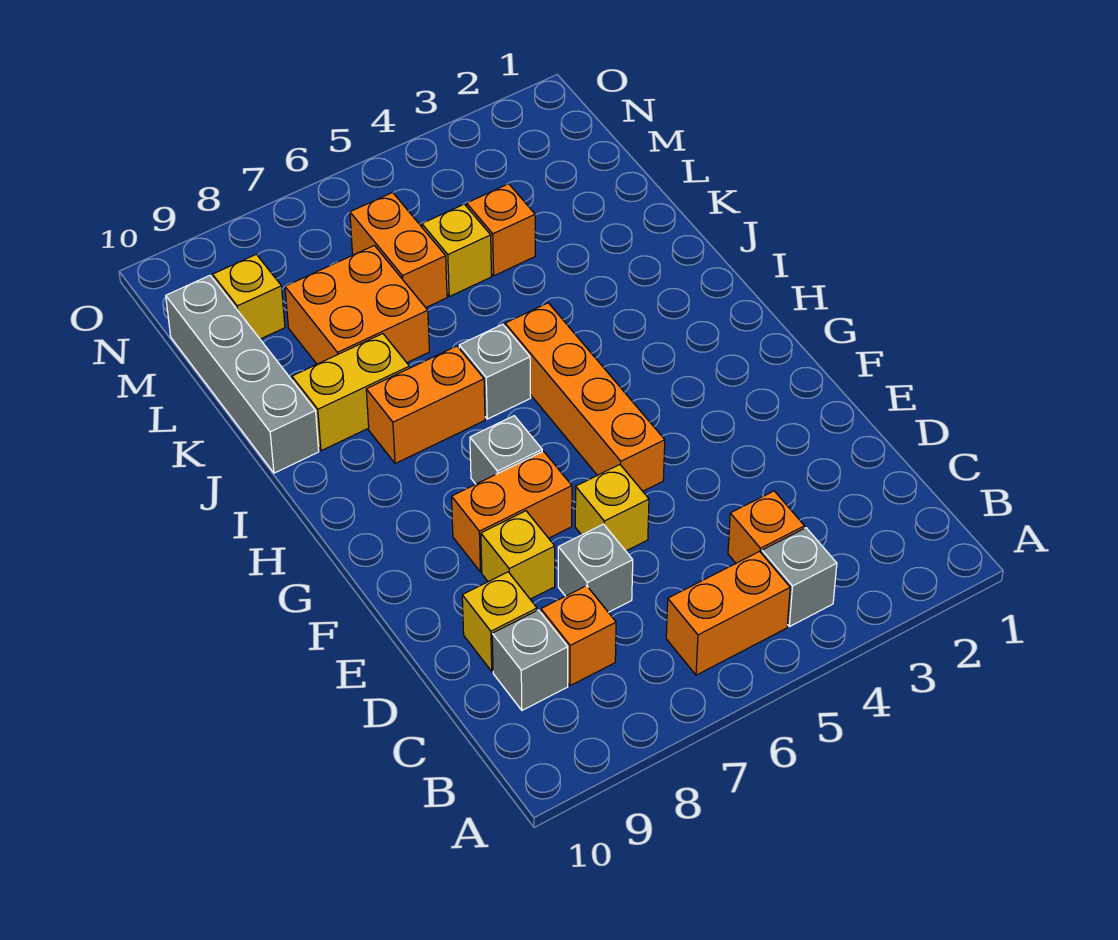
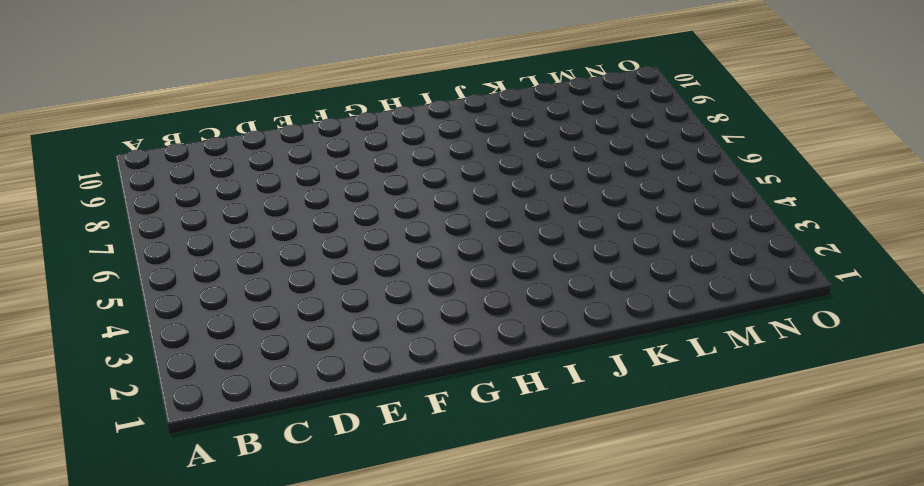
none -> grey 1x1 brick [762,528,837,627]
none -> orange 1x2 brick [666,551,790,675]
none -> orange 1x1 brick [728,491,805,563]

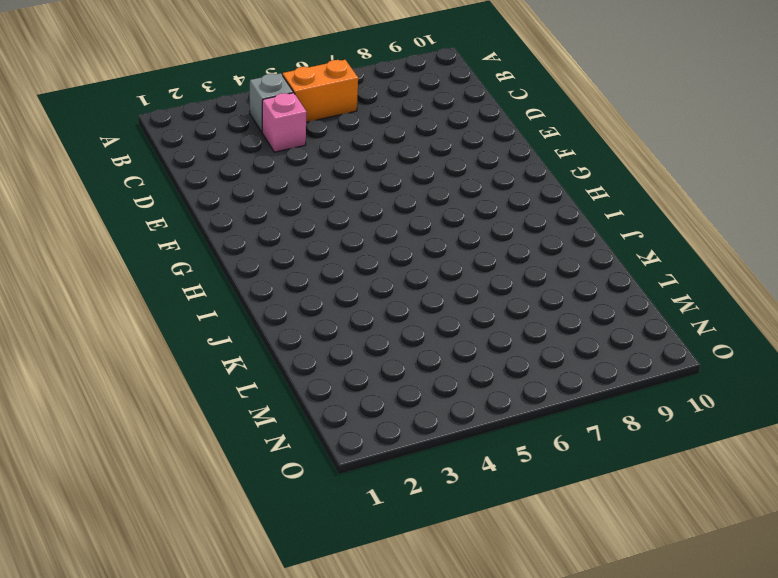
pink 1x1 brick [262,93,307,152] -> orange 1x1 brick [728,491,805,563]
none -> orange 1x1 brick [541,586,616,686]
none -> grey 1x1 brick [492,610,568,710]
none -> grey 1x1 brick [558,524,633,612]

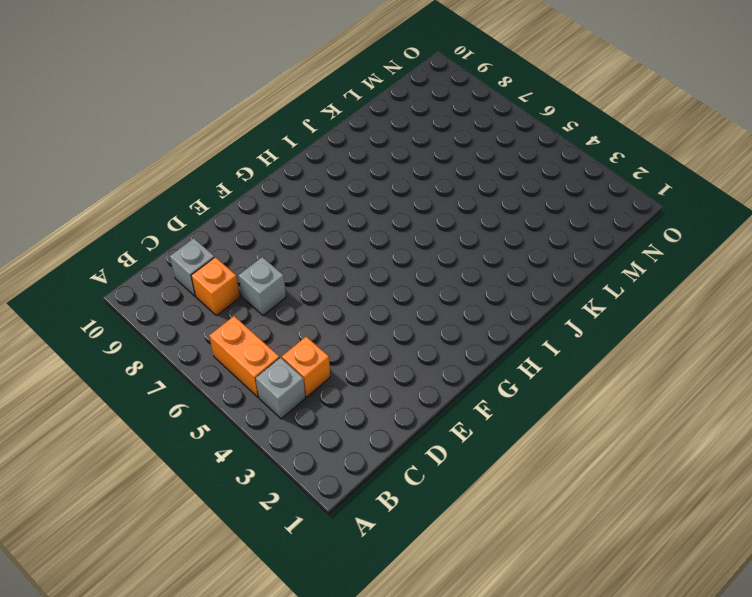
none -> yellow 1x1 brick [462,572,537,671]
none -> yellow 1x1 brick [575,465,649,551]
none -> yellow 1x1 brick [481,511,555,599]

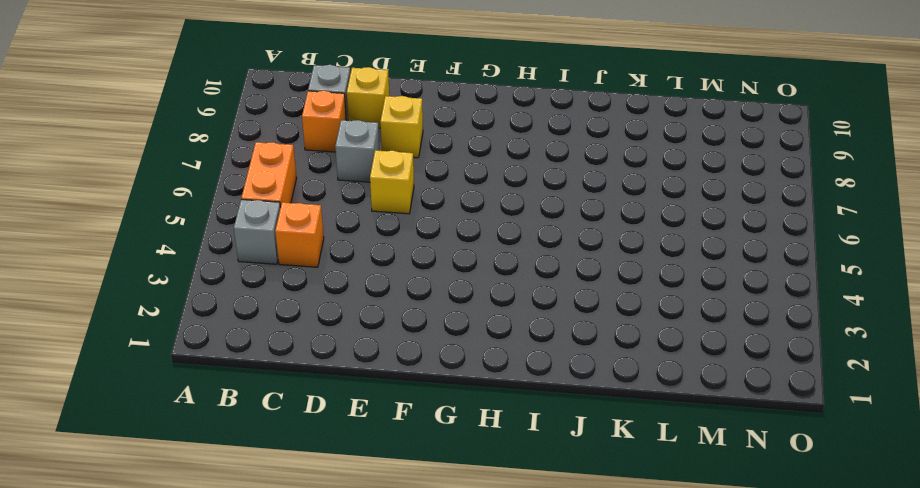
none -> orange 1x4 brick [505,303,665,491]
none -> orange 1x2 brick [452,451,572,572]
none -> grey 1x1 brick [470,416,542,484]

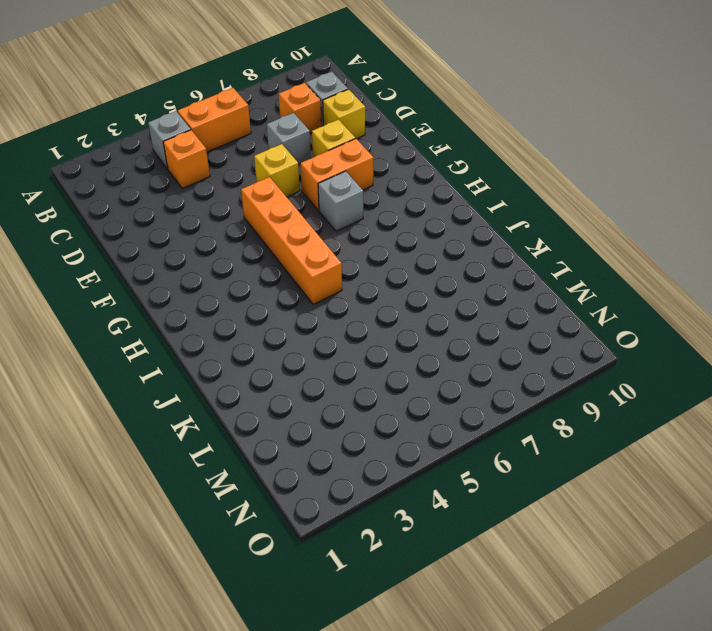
none -> grey 1x1 brick [459,324,531,419]
none -> orange 1x2 brick [366,346,485,464]
none -> yellow 1x2 brick [292,334,410,451]

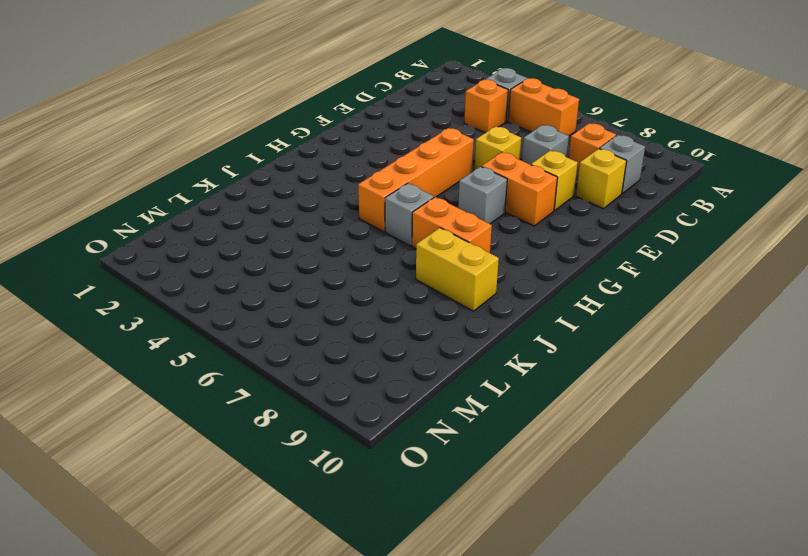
none -> grey 1x4 brick [166,276,319,473]
none -> orange 2x2 brick [285,245,429,364]
none -> orange 1x1 brick [467,184,535,276]

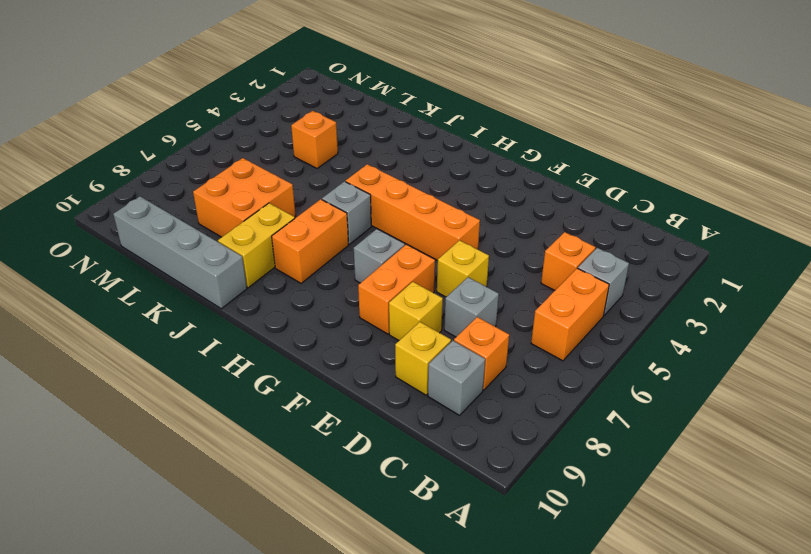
none -> yellow 1x1 brick [422,204,491,297]
none -> orange 1x2 brick [350,193,447,307]
none -> yellow 1x1 brick [212,254,285,339]

